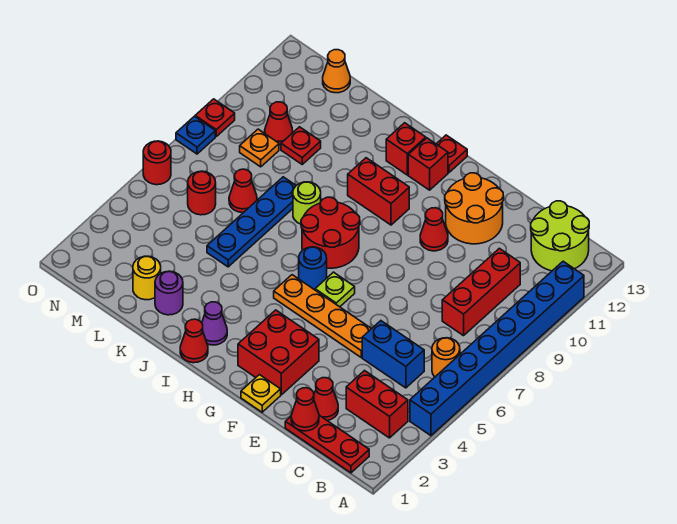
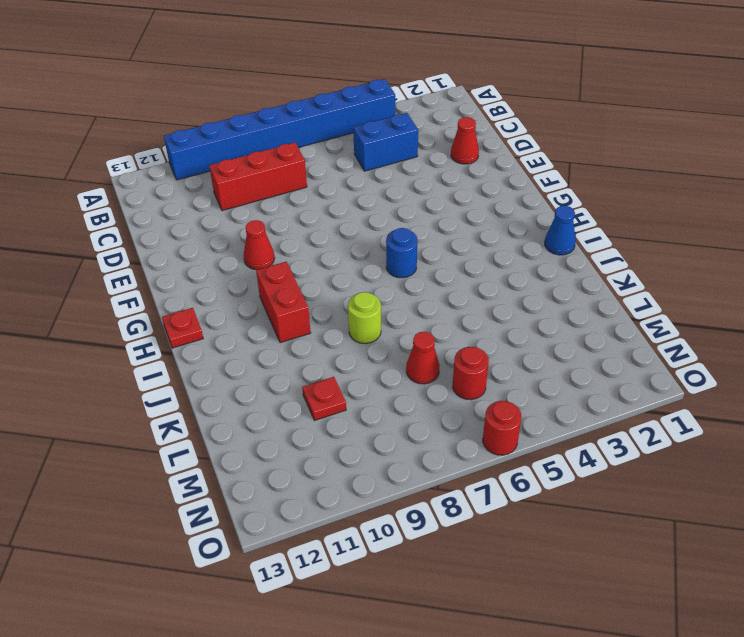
blue 1x2 brick [353,113,418,171] -> blue 1x2 brick turned to [362,321,424,388]
blue 1x1 cone [545,206,576,255] -> red 1x1 cone [180,319,208,363]
none -> red 1x3 plate [285,415,369,473]
none -> red 1x2 brick [346,371,408,438]
none -> orange 1x1 round brick [432,338,460,377]
none -> lime 2x2 round brick [531,201,589,271]

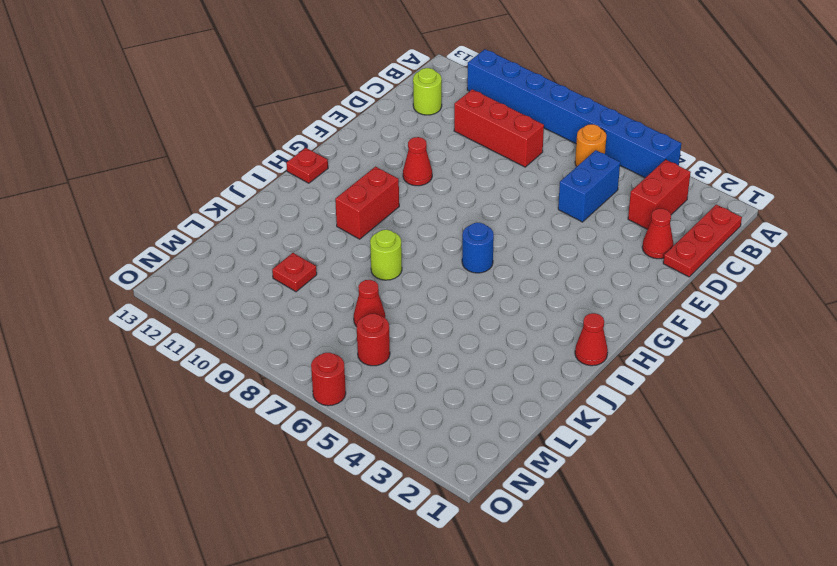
lime 1x1 round brick [413,68,442,115] -> lime 2x2 round brick [531,201,589,271]
none -> orange 1x4 plate [274,275,371,358]
none -> orange 2x2 round brick [445,173,504,244]
none -> yellow 1x1 plate [241,375,281,412]
none -> red 2x2 brick [238,310,319,395]

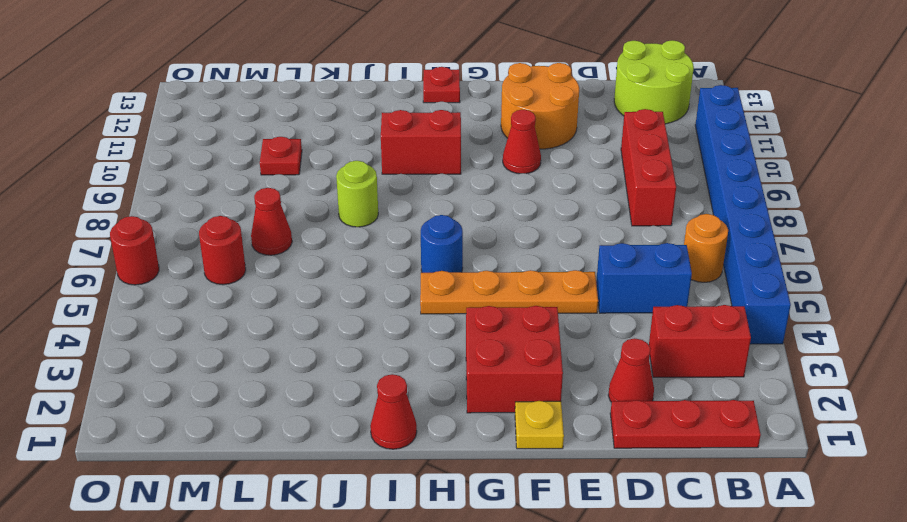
none -> lime 1x1 plate [315,272,355,307]
none -> red 2x2 round brick [301,197,360,268]
none -> red 1x1 brick [408,138,448,190]
none -> purple 1x1 cone [202,302,227,345]

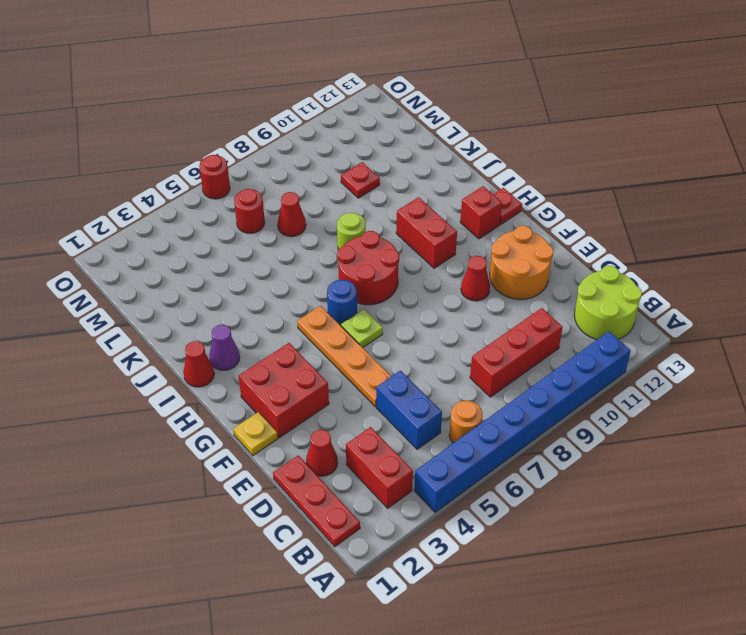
none -> red 1x1 brick [386,123,426,175]
none -> purple 1x1 round brick [155,271,183,315]
none -> blue 1x4 plate [207,177,296,267]
none -> yellow 1x1 round brick [133,256,161,300]

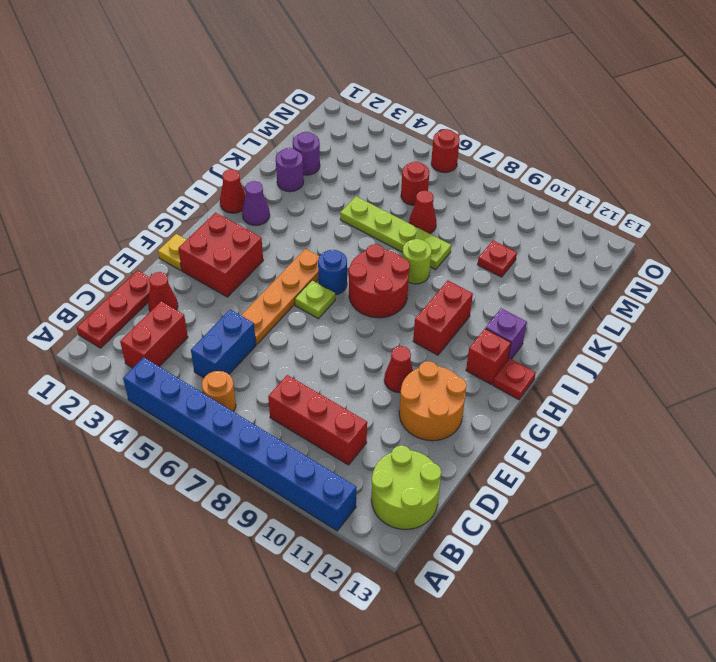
purple 1x1 brick [485,308,527,360] -> red 1x1 brick [386,123,426,175]
lime 1x4 plate [340,196,451,269] -> blue 1x4 plate [207,177,296,267]
purple 1x1 round brick [293,132,320,175] -> yellow 1x1 round brick [133,256,161,300]
none -> orange 1x1 plate [240,129,279,167]
none -> red 1x1 cone [265,102,293,145]
none -> orange 1x1 cone [323,50,350,93]
none -> blue 1x1 plate [176,116,215,154]

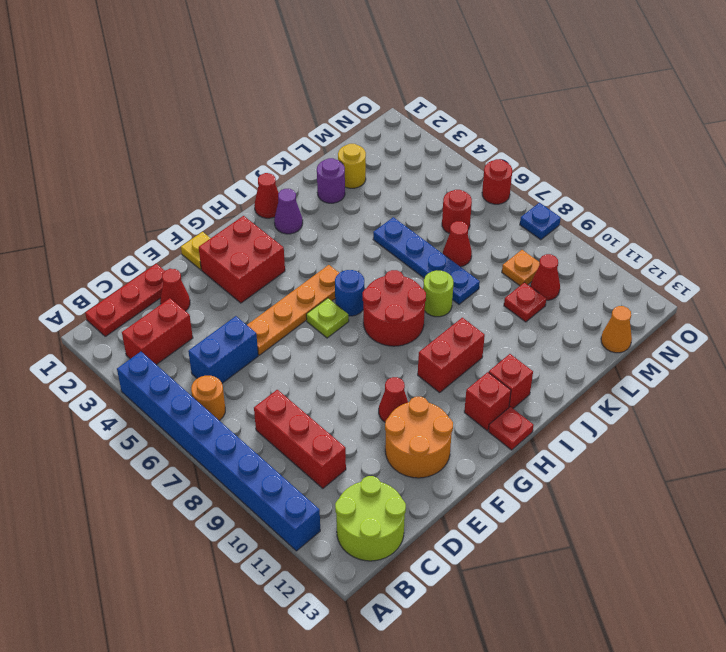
none -> red 1x1 plate [195,99,235,136]
none -> red 1x1 cone [291,388,319,431]

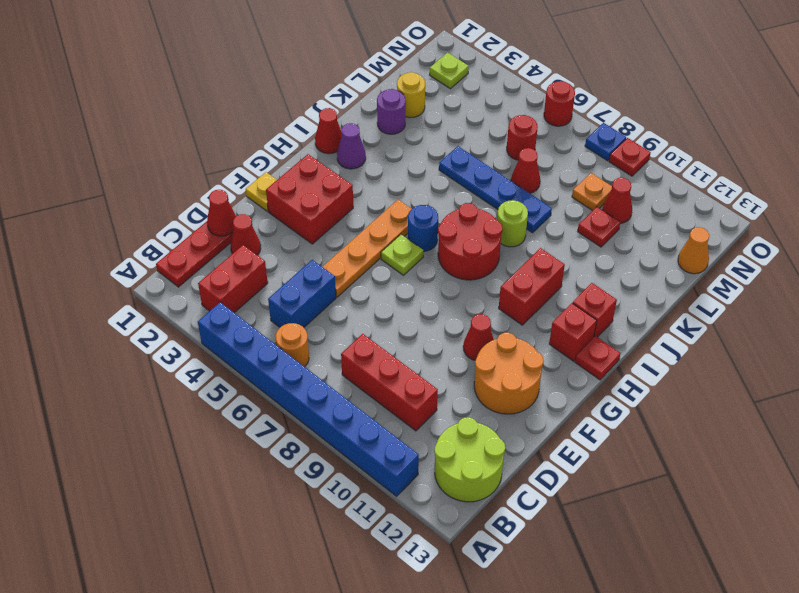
lime 1x1 plate [430,53,469,89] -> none

